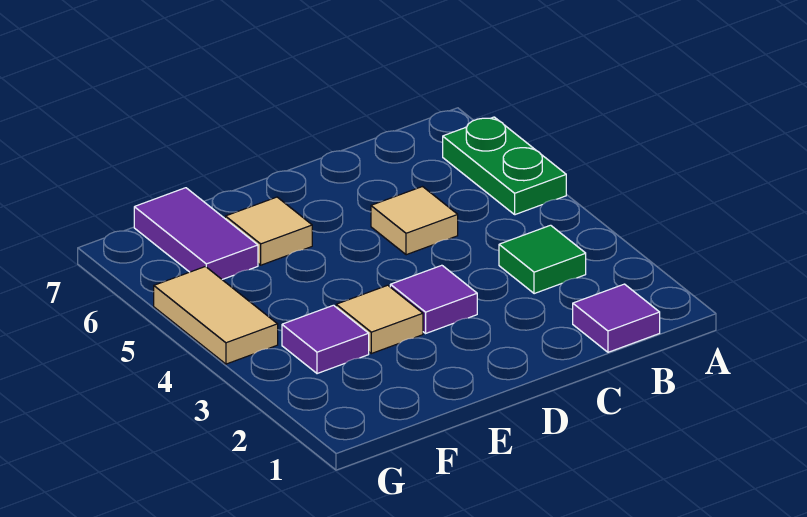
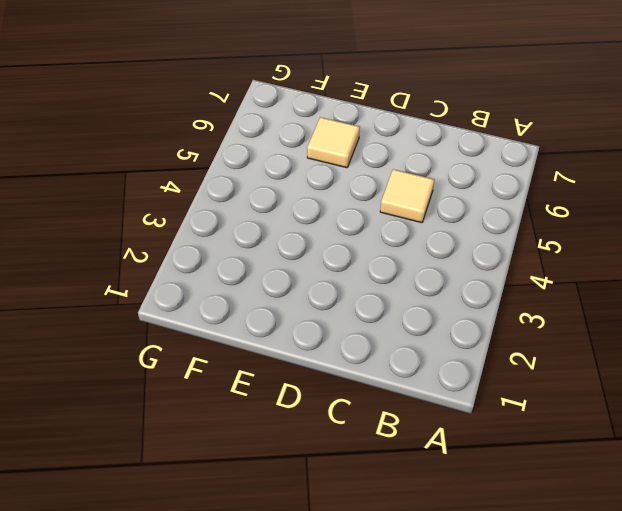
none -> green 1x2 plate [443,117,566,215]
none -> purple 1x1 tile [573,284,660,352]

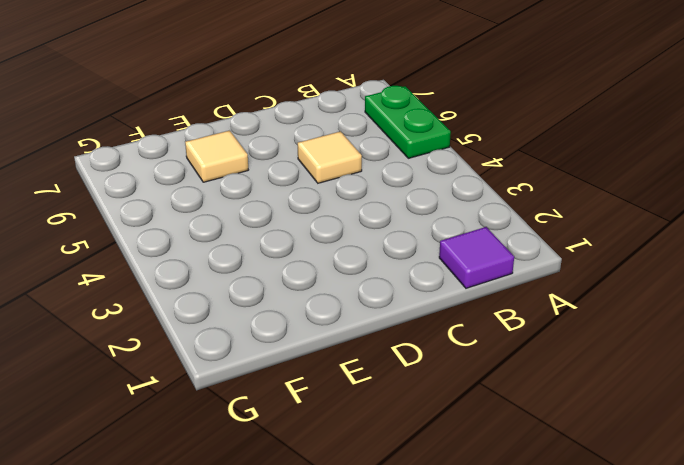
none -> green 1x1 tile [499,225,586,294]
none -> purple 1x1 tile [390,265,477,333]

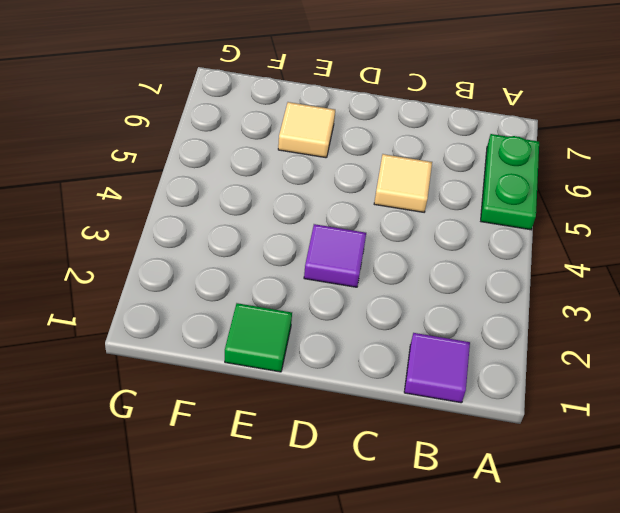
green 1x1 tile [225,303,292,372] -> green 1x1 tile moved to [499,225,586,294]
none -> tan 1x1 tile [336,285,423,354]
none -> purple 1x1 tile [282,305,369,374]

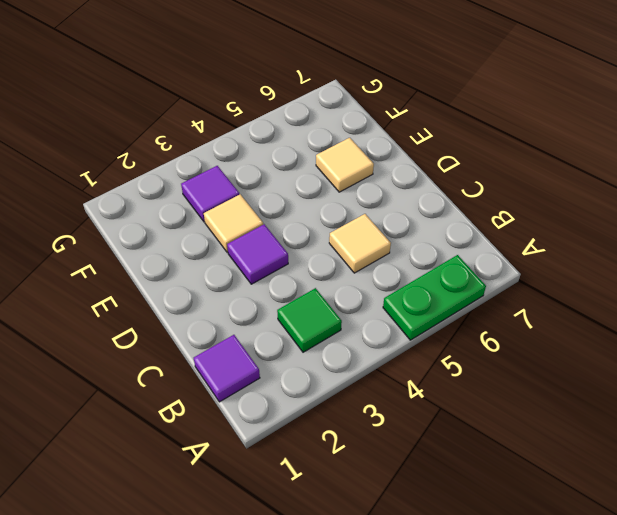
none -> purple 1x2 tile [134,188,258,279]
none -> tan 1x2 tile [154,267,278,364]

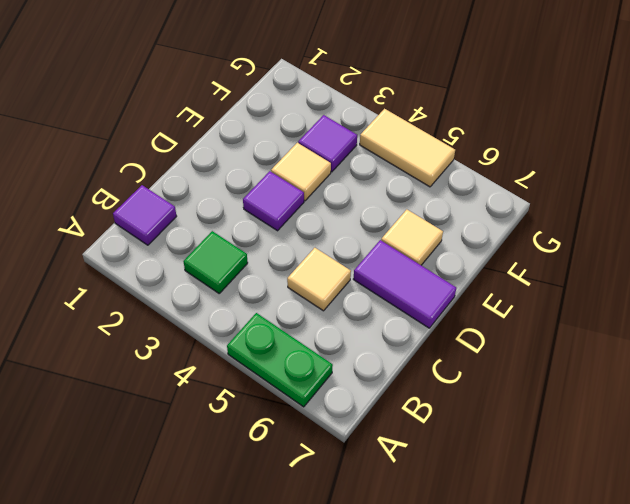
purple 1x2 tile [353,240,456,328] -> purple 1x2 tile moved to [134,188,258,279]

